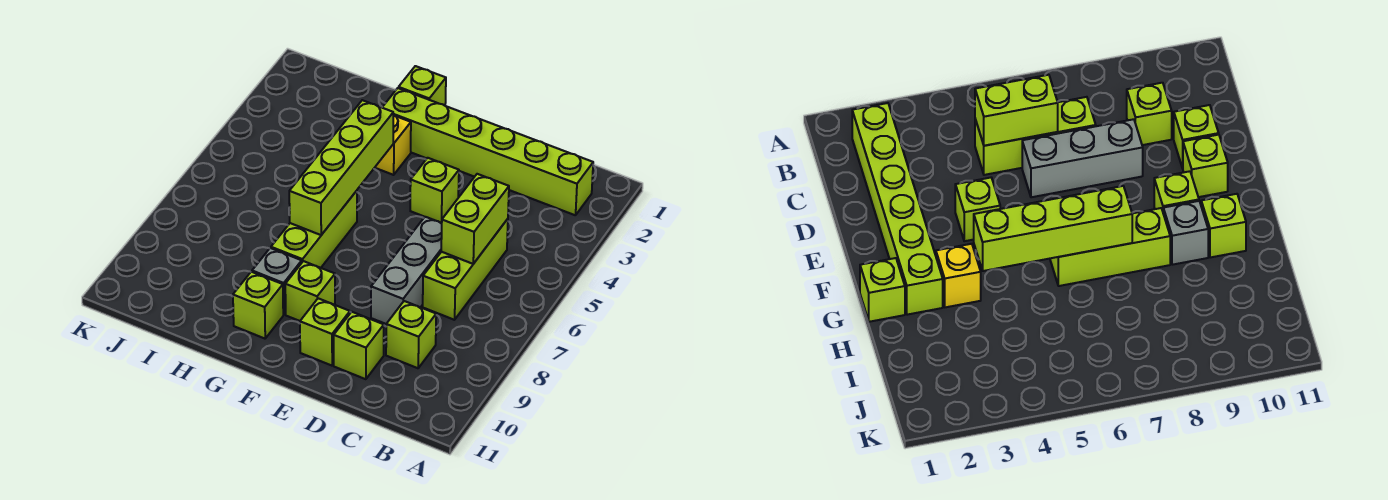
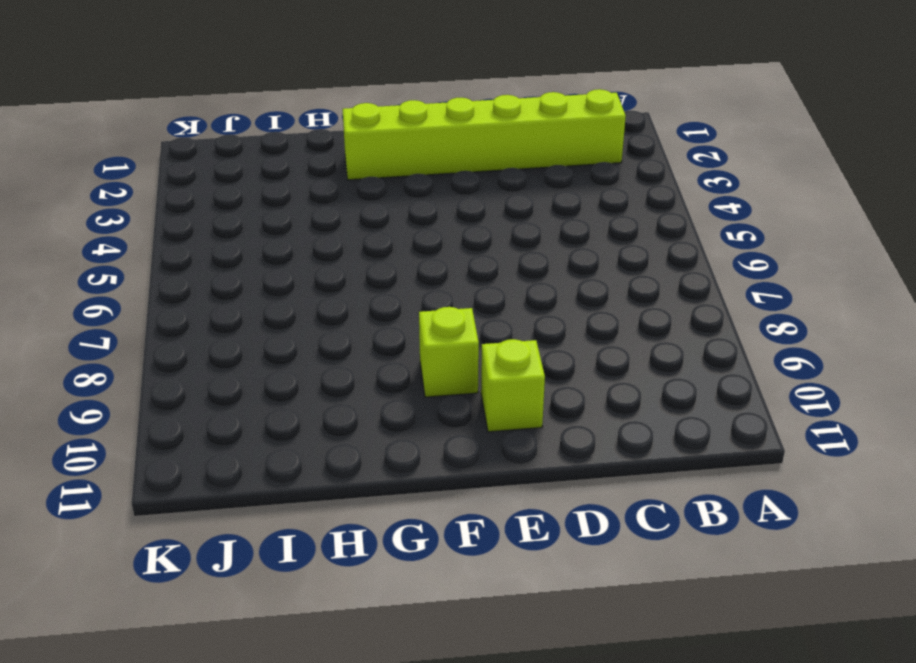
none -> lime 1x3 brick [423,219,508,320]
none -> lime 1x1 brick [386,301,436,368]
none -> grey 1x3 brick [371,217,442,324]

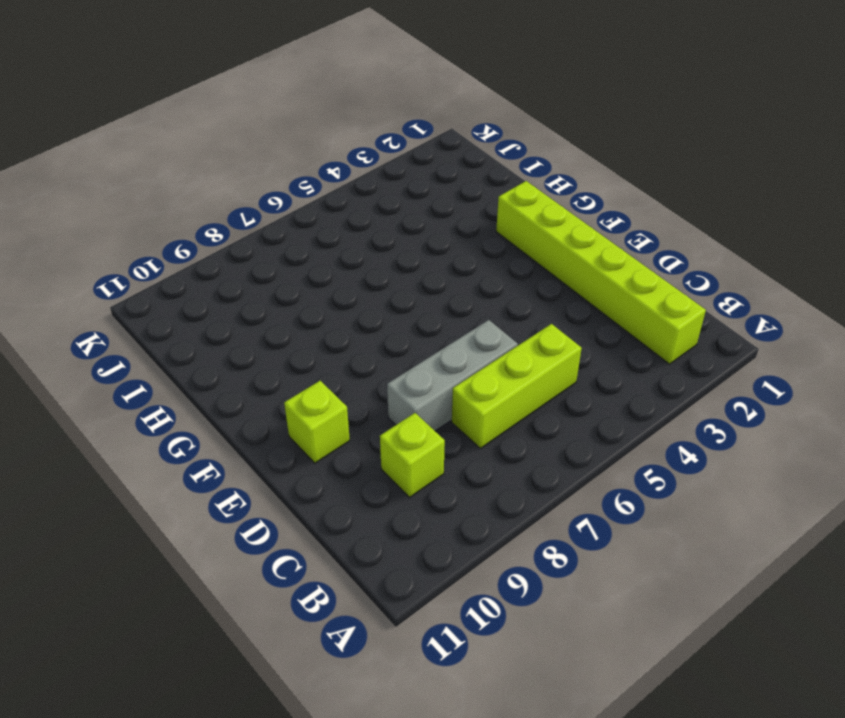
none -> lime 1x1 brick [334,312,384,379]
none -> lime 1x1 brick [410,158,459,223]
none -> lime 1x1 brick [285,261,335,321]

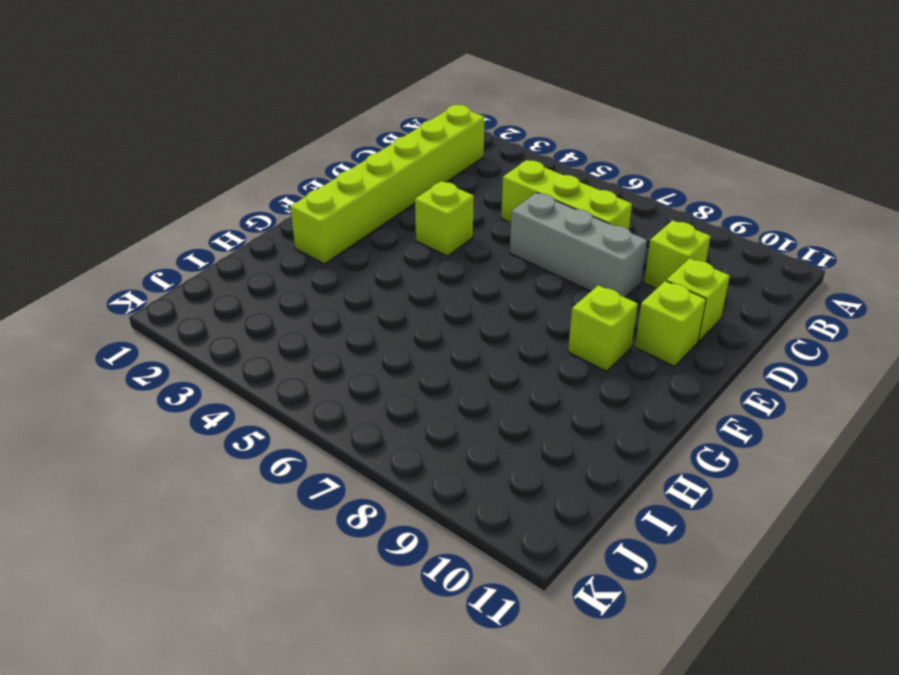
none -> lime 1x1 brick [399,66,446,106]
none -> yellow 1x1 brick [375,115,411,175]
none -> lime 1x3 brick [271,191,357,268]

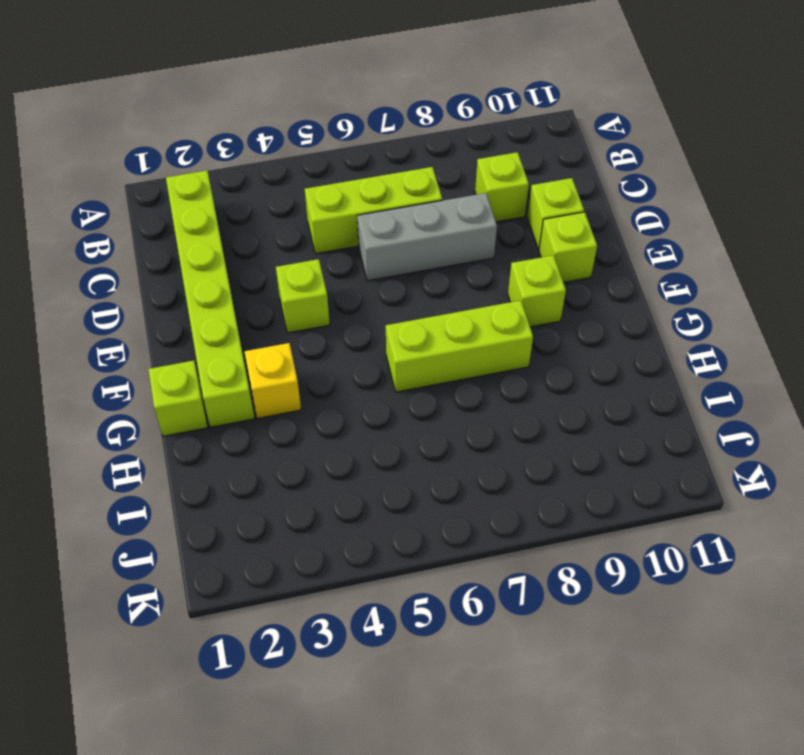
none -> grey 1x1 brick [252,248,302,315]
none -> lime 1x1 brick [233,272,283,339]
none -> lime 1x2 brick [441,174,509,264]

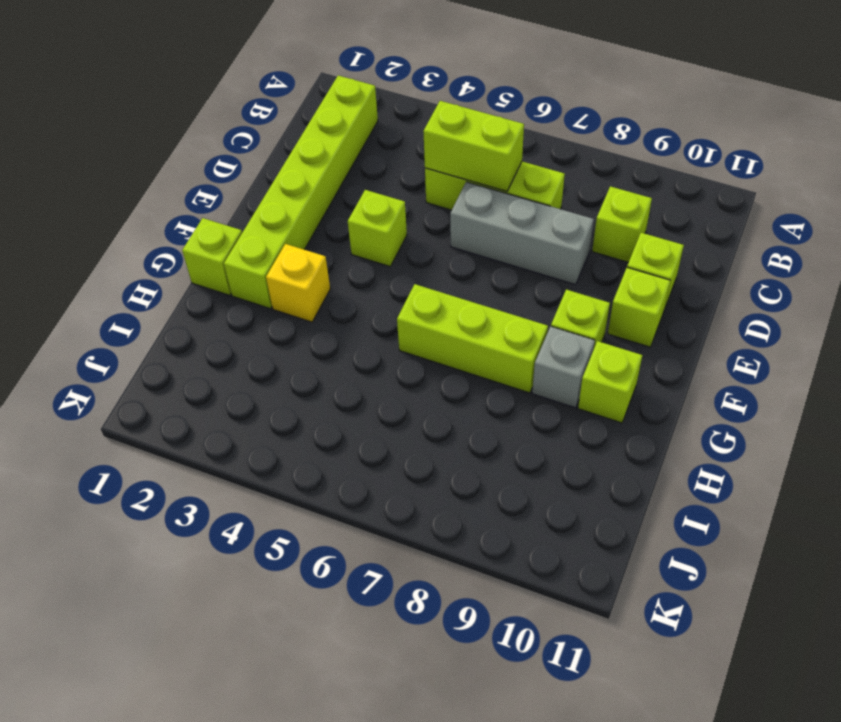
none -> lime 1x4 brick [289,100,393,235]

